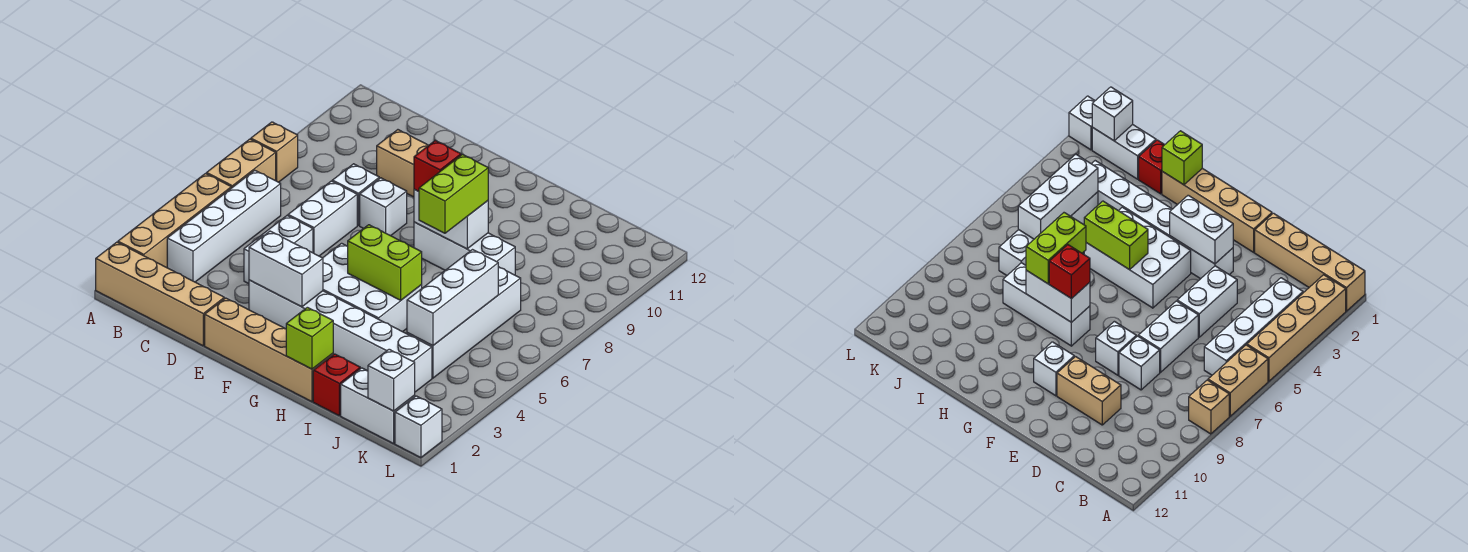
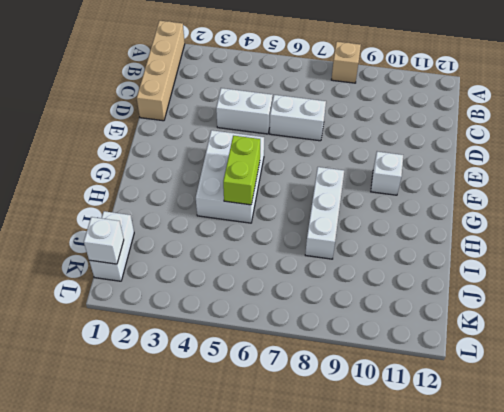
none -> tan 1x4 brick [118,174,231,268]
none -> tan 1x2 brick [207,139,276,188]
none -> white 1x4 brick [167,170,281,282]

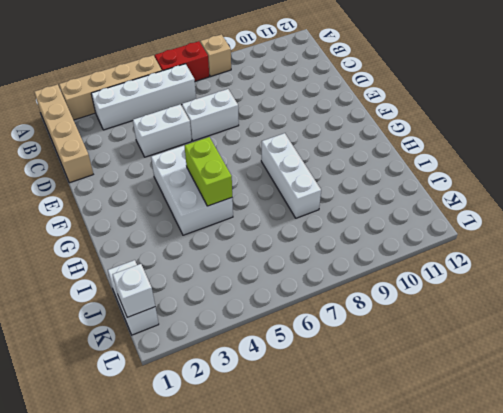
red 1x2 brick [155,41,209,81] -> tan 1x2 brick [207,139,276,188]
none -> white 1x1 brick [332,164,379,225]
none -> tan 1x2 brick [377,130,428,197]
none -> tan 1x4 brick [205,298,333,402]

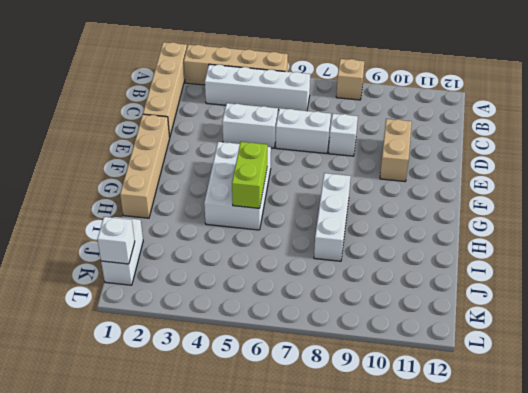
none -> tan 1x2 brick [207,139,276,188]
none -> white 1x6 brick [249,280,432,392]
none -> white 1x1 brick [360,178,407,236]

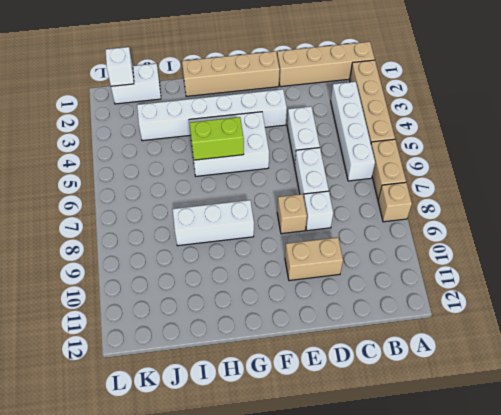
tan 1x1 brick [277,194,307,234] -> white 1x1 brick [360,178,407,236]
none -> white 1x1 brick [1034,342,1074,396]
none -> red 1x1 brick [313,354,360,415]
none -> white 1x4 brick [407,267,521,378]

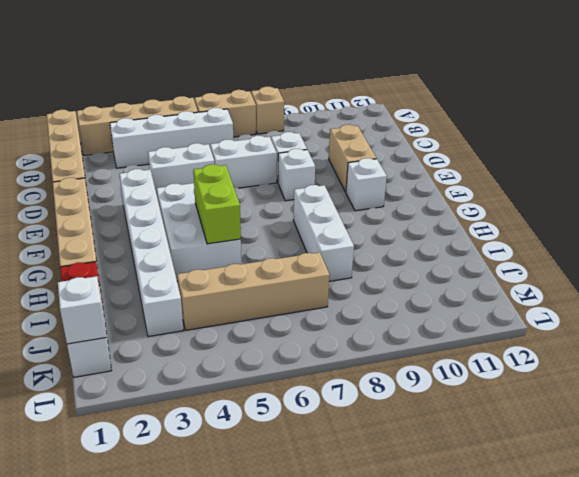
tan 1x4 brick [177,252,329,330] -> white 1x4 brick [407,267,521,378]
none -> white 1x1 brick [395,396,442,458]
none -> white 1x2 brick [249,231,323,307]
none -> white 1x2 brick [414,189,488,249]

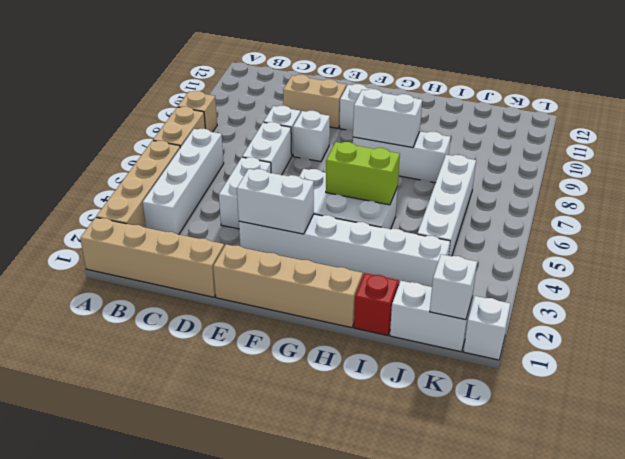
none -> lime 1x1 brick [286,307,333,369]
none -> white 1x3 brick [407,250,498,346]
none -> red 1x1 brick [414,141,461,192]

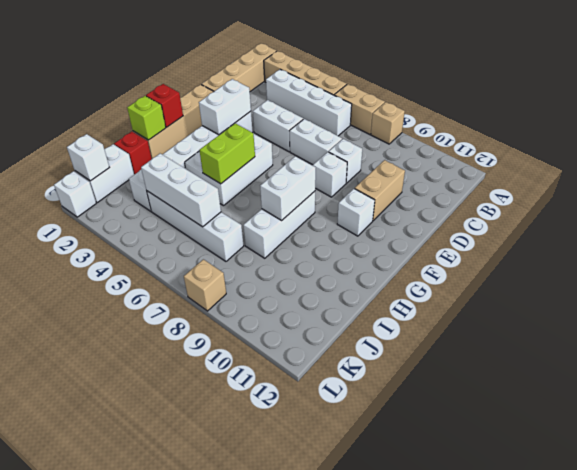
red 1x1 brick [146,84,183,127] -> red 1x1 brick moved to [414,141,461,192]
tan 1x1 brick [184,259,226,311] -> none
none -> lime 1x2 brick [419,155,488,233]

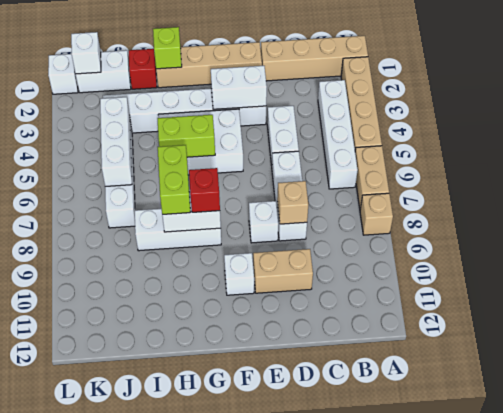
tan 1x1 brick [277,181,308,224] -> none

